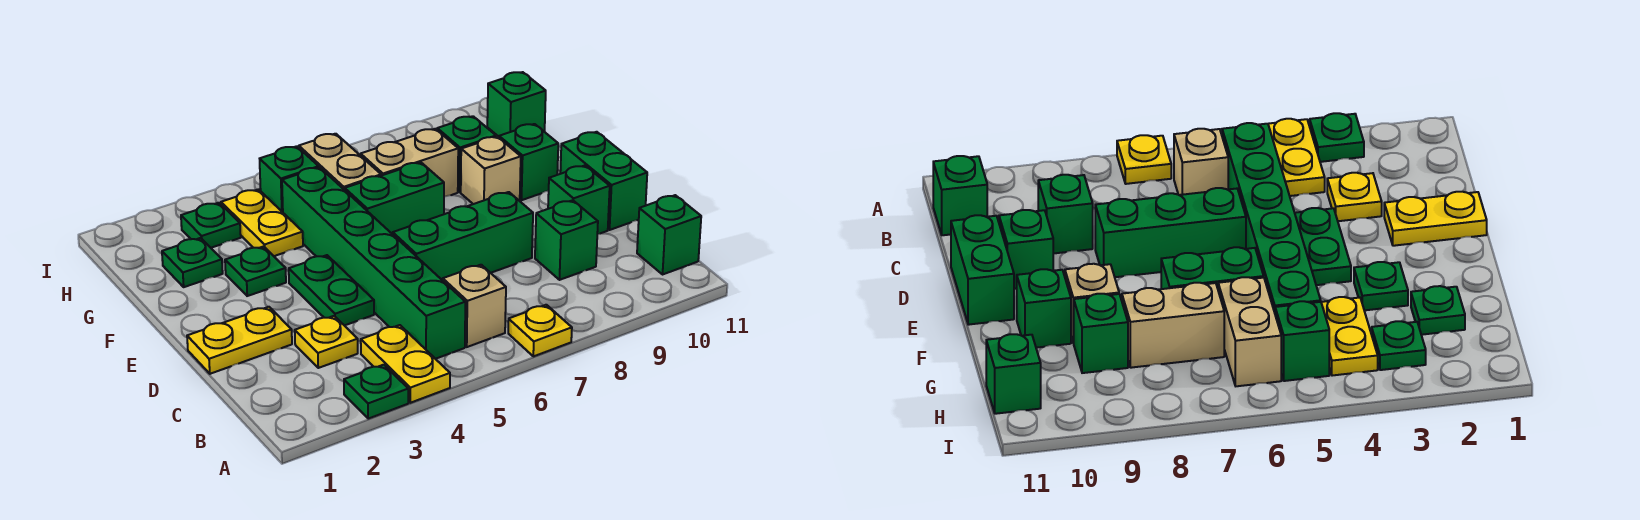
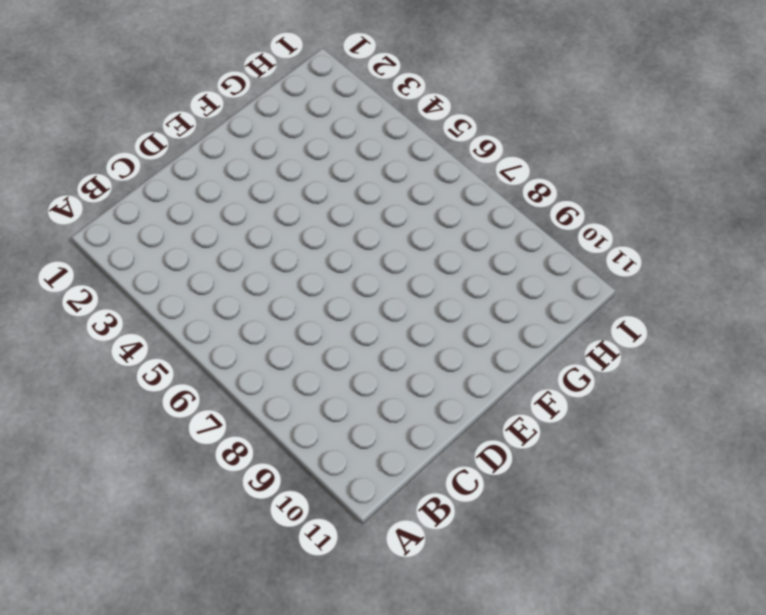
none -> green 1x1 plate [344,365,408,419]
none -> yellow 1x2 plate [361,325,450,403]
none -> yellow 1x1 plate [508,305,572,356]

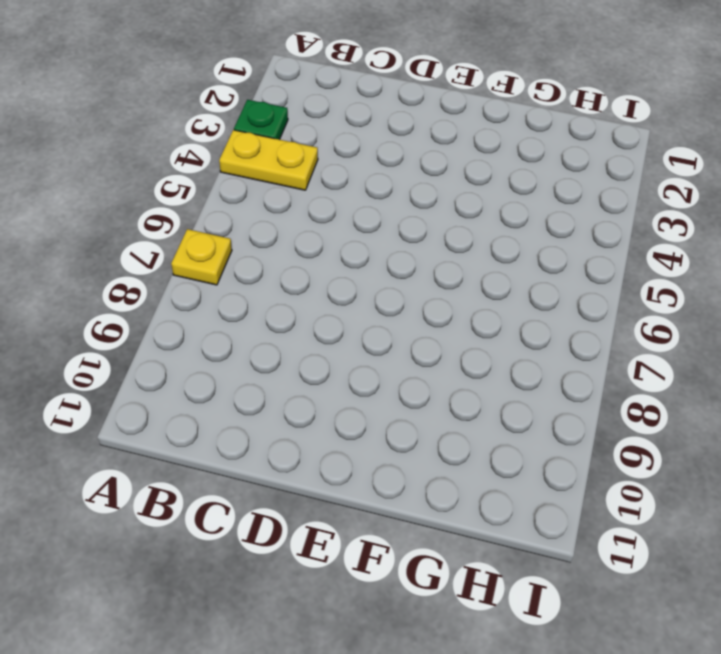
none -> green 1x6 brick [282,167,465,359]
none -> tan 1x1 brick [443,265,506,347]
none -> green 1x1 brick [637,195,701,274]

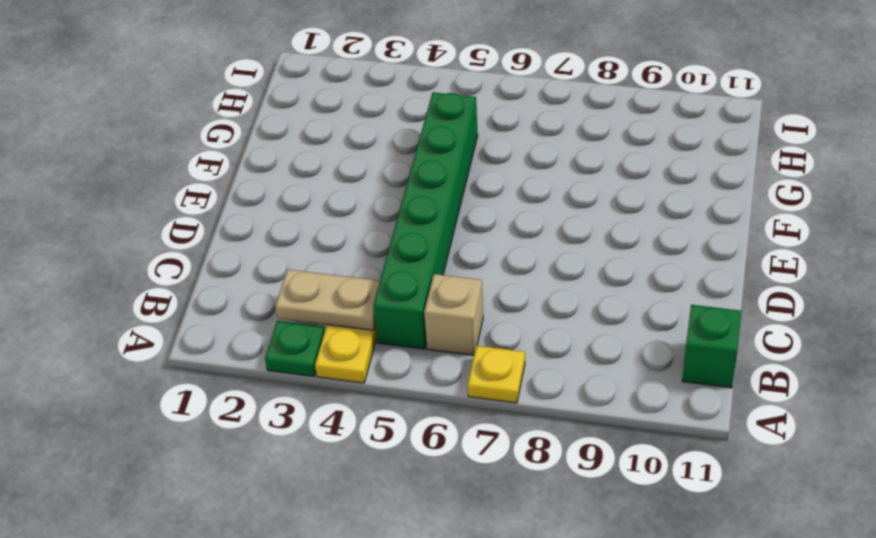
tan 1x2 plate [275,269,380,330] -> none
none -> yellow 1x1 plate [295,316,358,368]
none -> green 1x1 brick [535,200,598,280]
none -> yellow 1x2 plate [187,307,292,374]

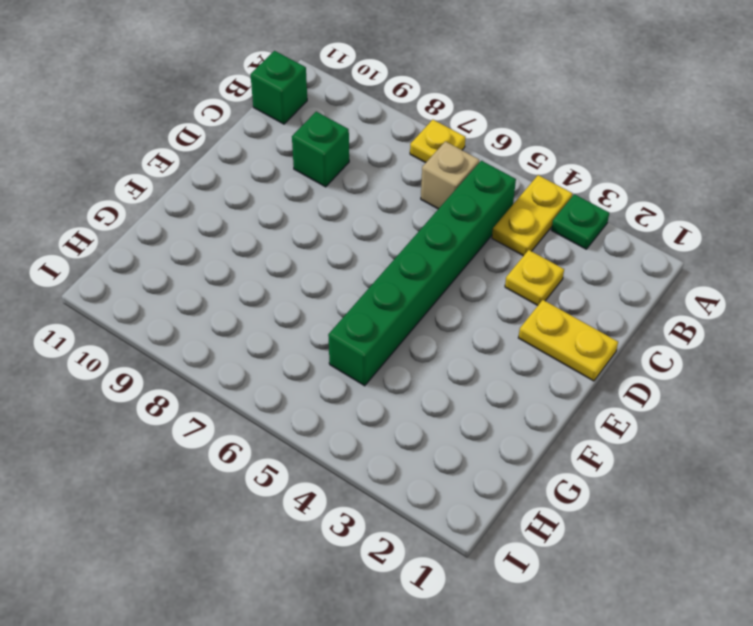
none -> green 1x2 plate [289,255,374,326]
none -> green 1x3 brick [393,192,533,281]
none -> green 1x1 brick [548,166,610,234]

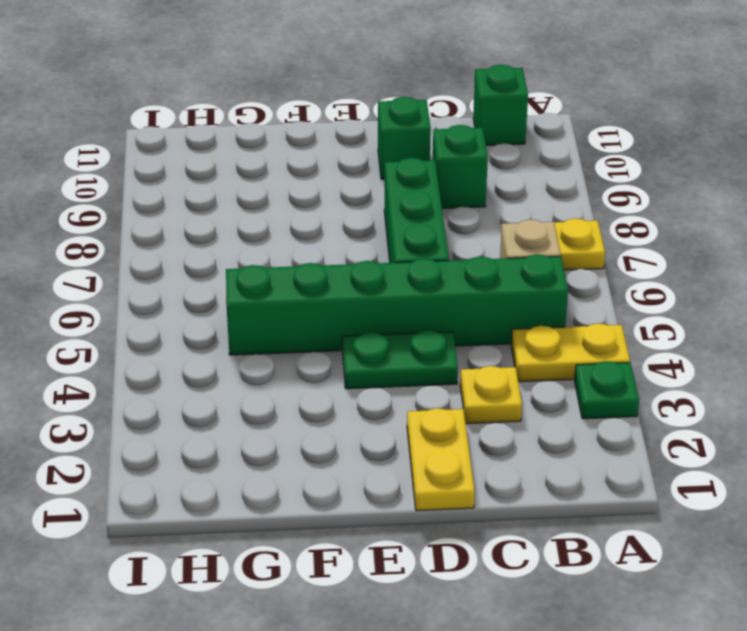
none -> green 1x2 brick [560,132,647,230]
none -> green 1x1 plate [225,247,286,296]
none -> green 1x2 brick [345,162,444,234]

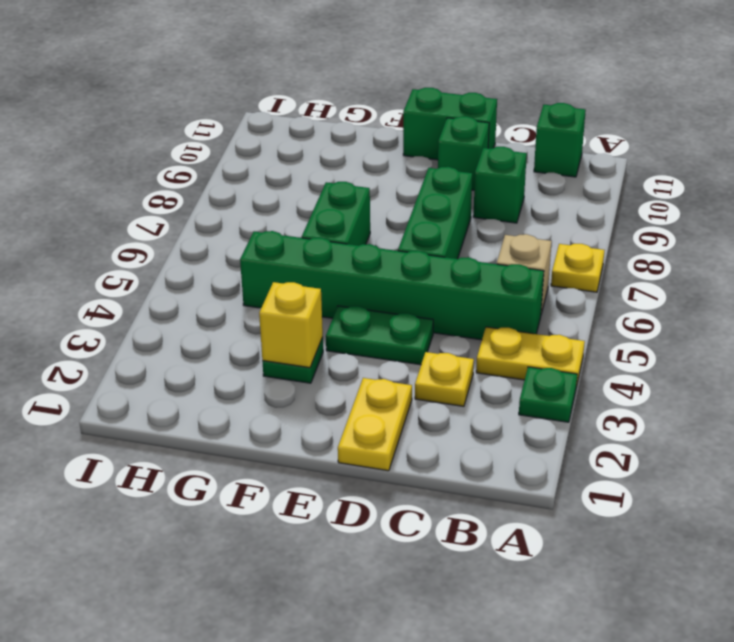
yellow 1x1 brick [259,282,323,368] -> none
none -> tan 1x1 brick [461,137,521,204]
none -> green 1x1 brick [499,124,558,200]
none -> green 1x1 plate [162,238,223,287]

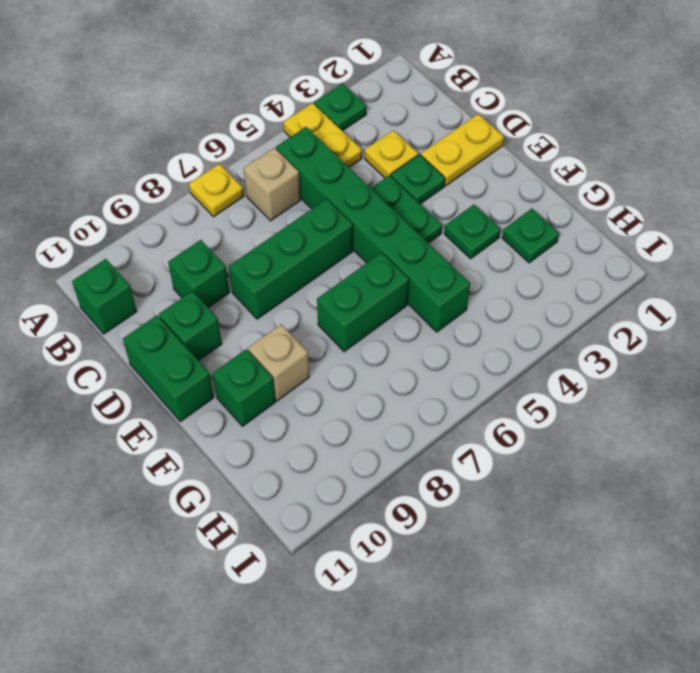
green 1x1 plate [391,154,445,204] -> green 1x1 plate moved to [181,203,241,248]
none -> yellow 1x2 plate [221,189,303,256]
none -> tan 1x2 brick [299,134,381,190]
none -> tan 1x2 brick [361,129,458,197]

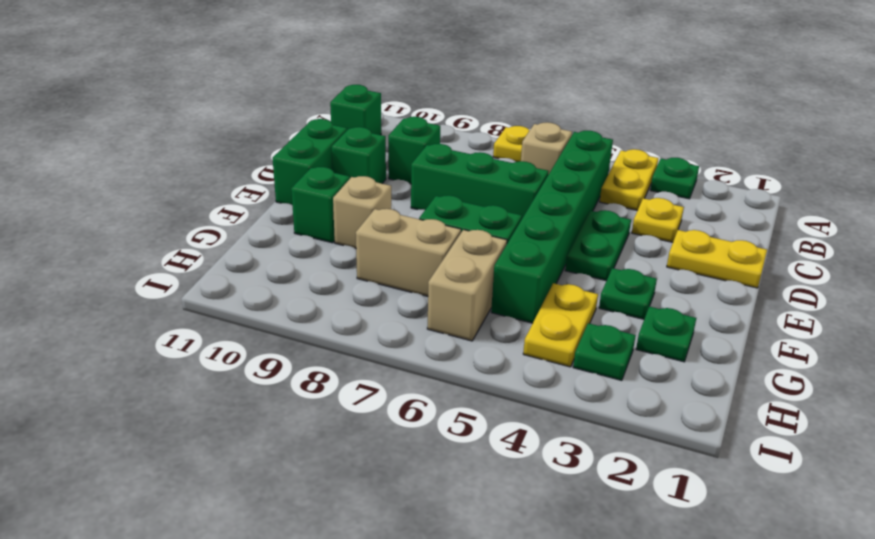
none -> green 1x1 brick [437,116,496,192]
none -> green 1x1 brick [260,146,319,212]
none -> green 1x1 brick [487,72,546,137]

